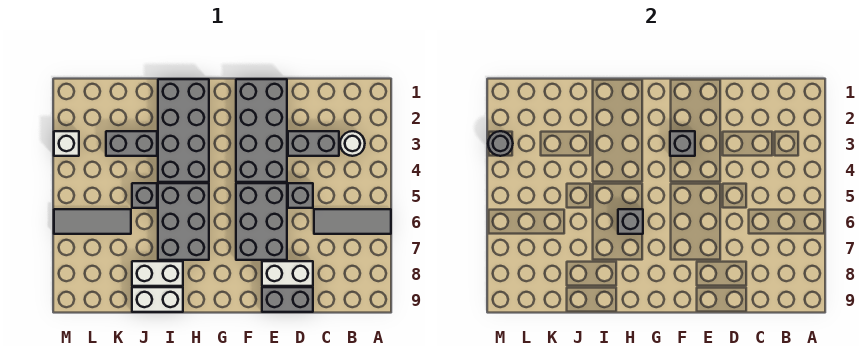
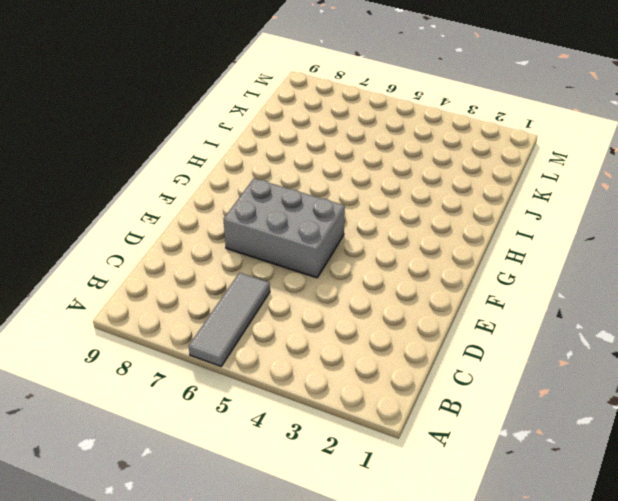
none -> white 1x1 round brick [340,131,365,156]
none -> grey 1x2 brick [288,131,339,156]
none -> grey 1x1 brick [288,183,313,208]

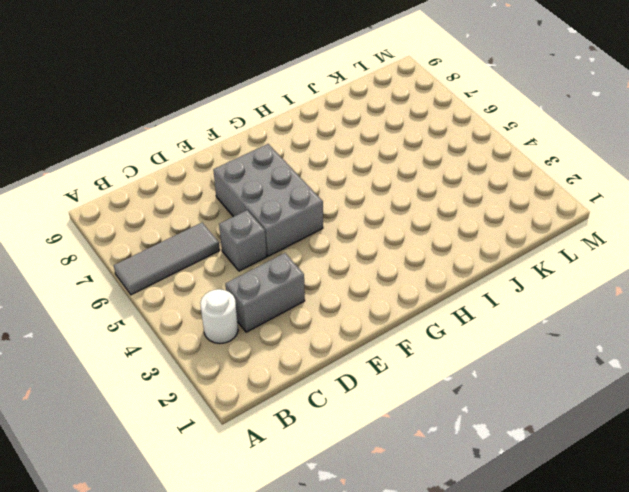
none -> white 1x2 brick [262,261,313,286]
none -> grey 1x2 brick [262,287,313,312]
none -> grey 2x4 brick [236,79,287,182]

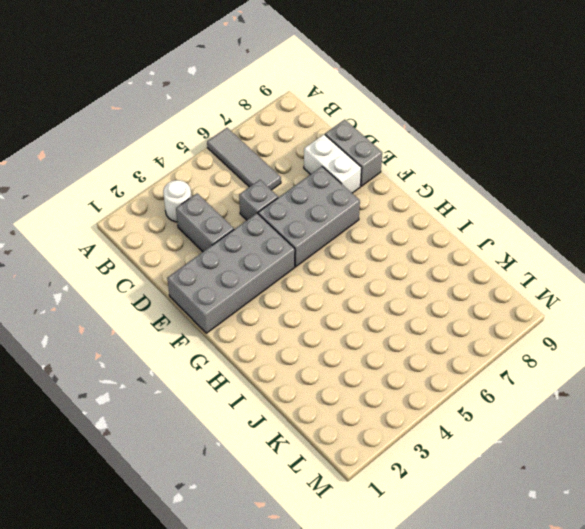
none -> grey 2x4 brick [158,79,209,182]
none -> grey 2x3 brick [158,183,209,260]
none -> white 1x2 brick [132,261,183,286]

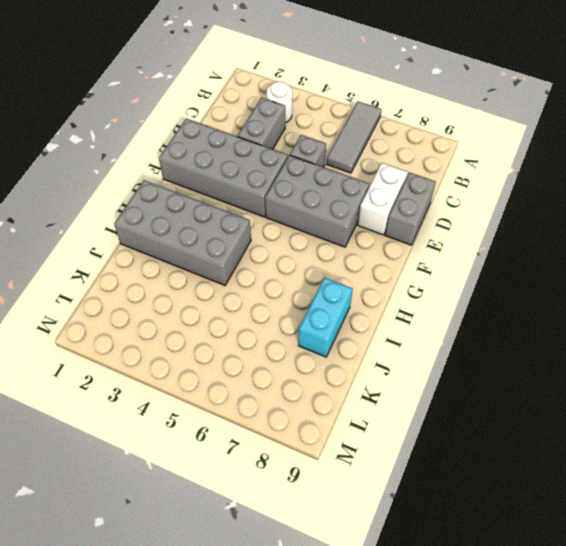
cyan 1x2 brick [298,278,353,357] -> white 1x2 brick [132,261,183,286]
none -> grey 2x3 brick [158,183,209,260]
none -> white 1x2 brick [132,287,183,312]
none -> grey 1x2 brick [106,131,157,156]

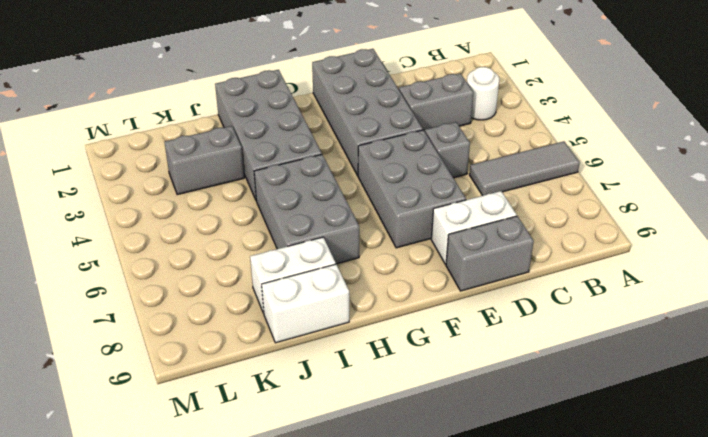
none -> grey 1x1 brick [132,183,157,208]
none -> grey 1x3 tile [54,209,131,234]
none -> white 1x1 brick [54,131,79,156]

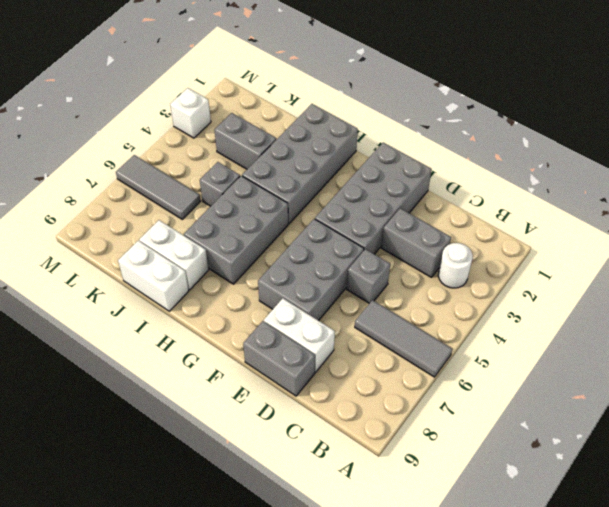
none -> grey 1x1 brick [670,131,695,156]
none -> grey 1x1 brick [618,209,643,234]
none -> grey 1x1 round brick [488,131,513,156]

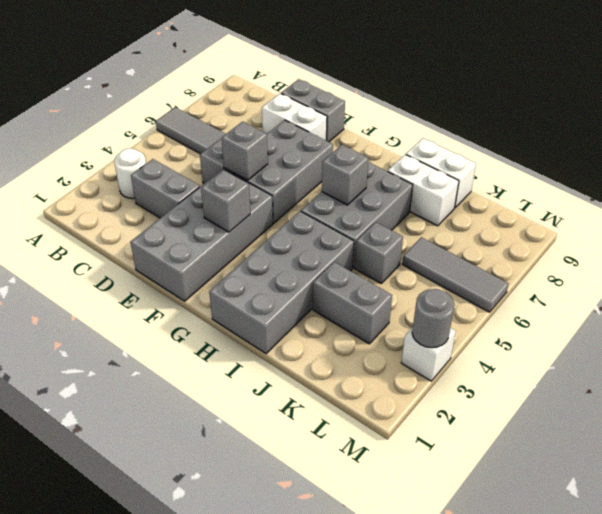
grey 1x1 brick [222,122,268,180] -> none

